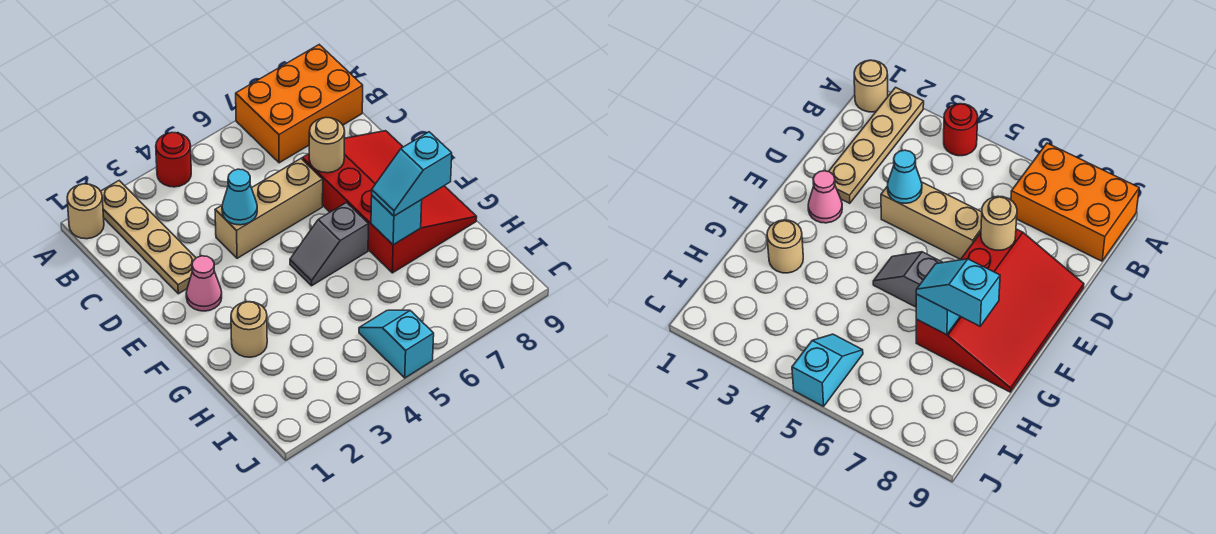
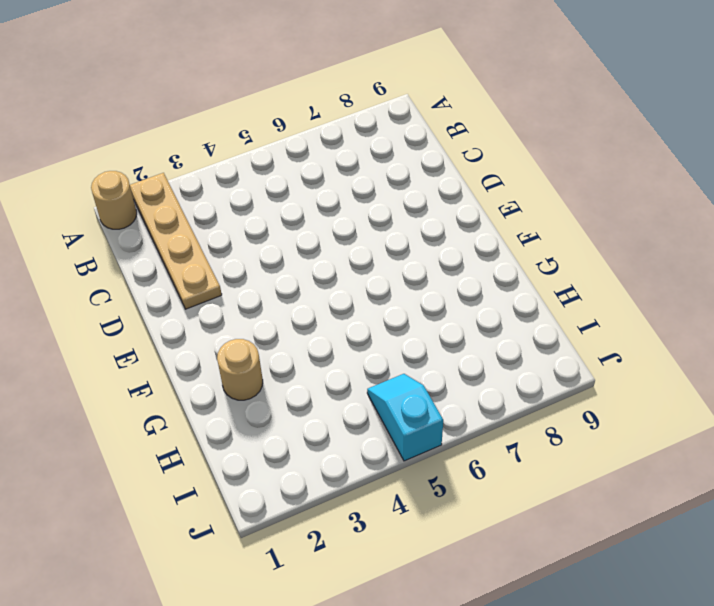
none -> red 1x1 round brick [156,132,191,187]
none -> orange 2x3 brick [236,45,363,163]
none -> tan 1x3 brick [215,159,323,258]

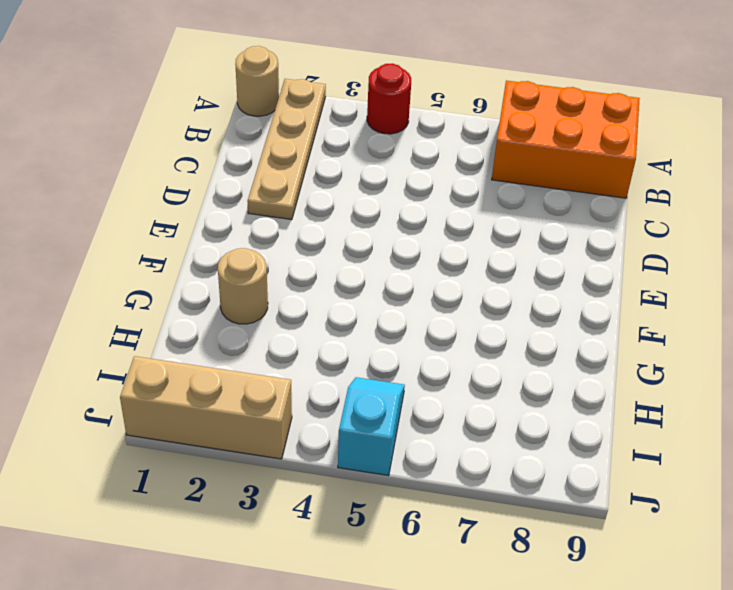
tan 1x3 brick [120,356,292,459] -> tan 1x3 brick moved to [215,159,323,258]
none -> red 3x4 slope [302,131,477,273]
none -> pink 1x1 cone [186,256,222,311]
none -> grey 1x2 slope [290,203,368,286]

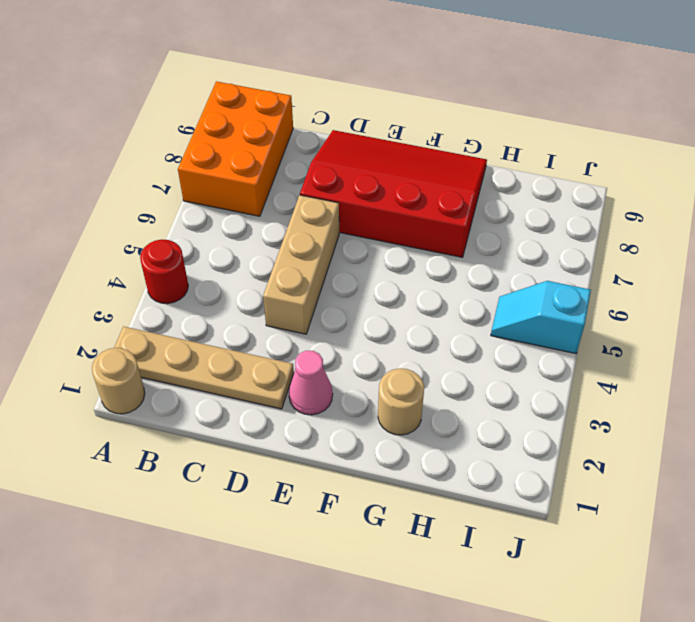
none -> grey 1x2 slope [290,203,368,286]
none -> cyan 1x1 cone [222,169,257,225]
none -> tan 1x1 round brick [309,117,345,173]

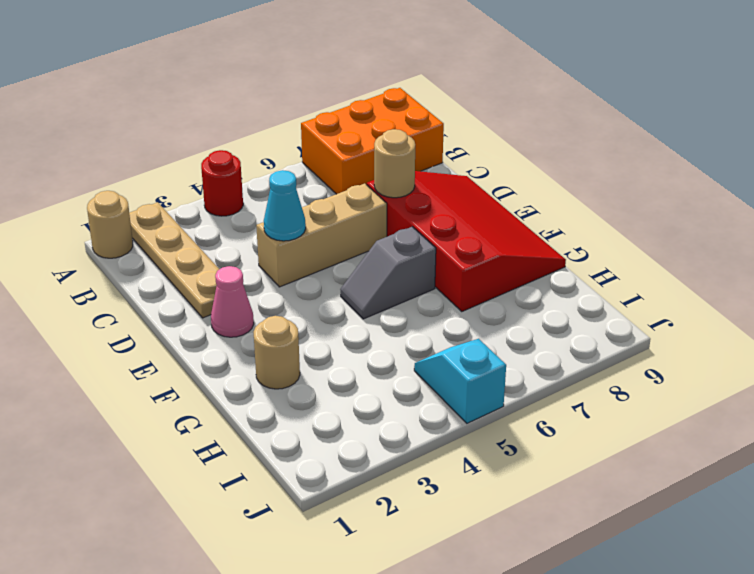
none -> cyan 1x1 brick [371,196,422,245]
none -> cyan 1x2 slope [372,132,452,216]

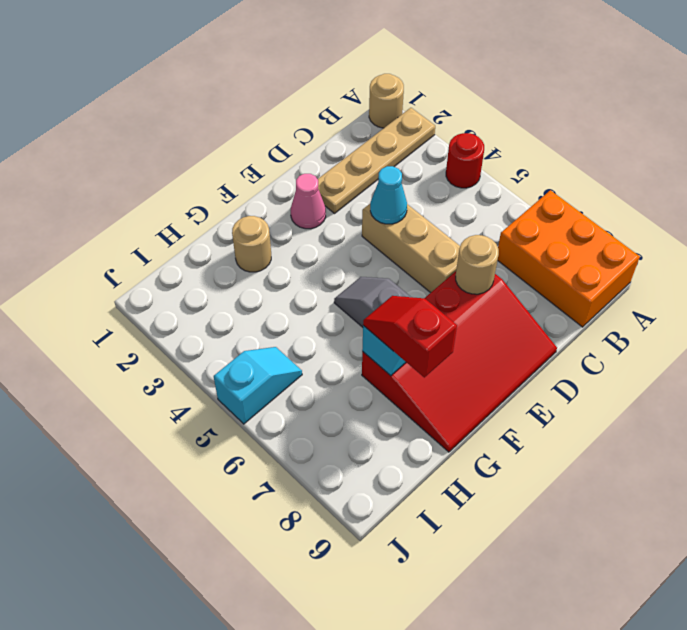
red 1x2 slope [363,296,457,377] -> cyan 1x2 slope [372,132,452,216]

